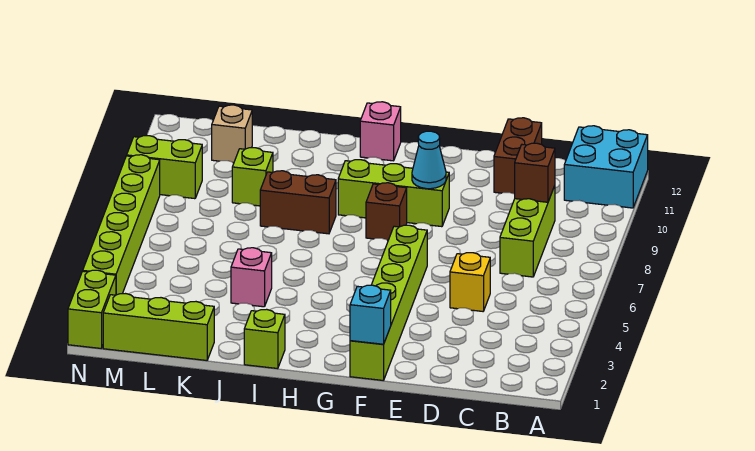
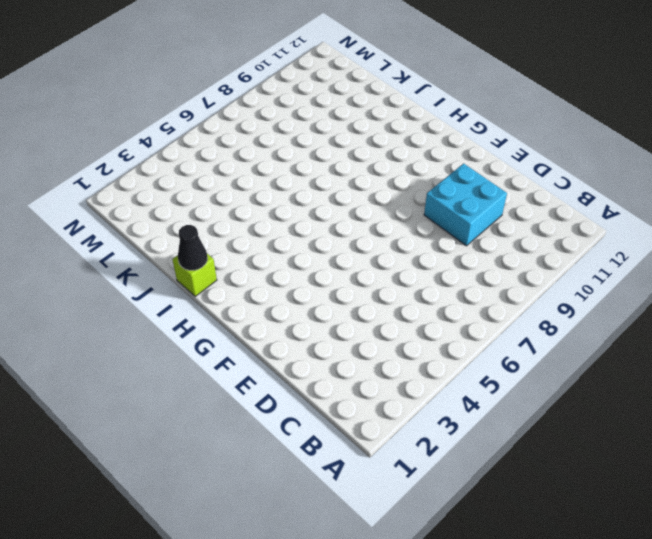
cyan 2x2 brick [424,163,507,246] -> cyan 2x2 brick moved to [564,126,648,208]
black 1x1 cone [178,225,207,270] -> none
none -> lime 1x3 brick [500,186,555,277]
none -> yellow 1x1 brick [450,253,490,311]
none -> brown 1x2 brick [494,118,542,194]

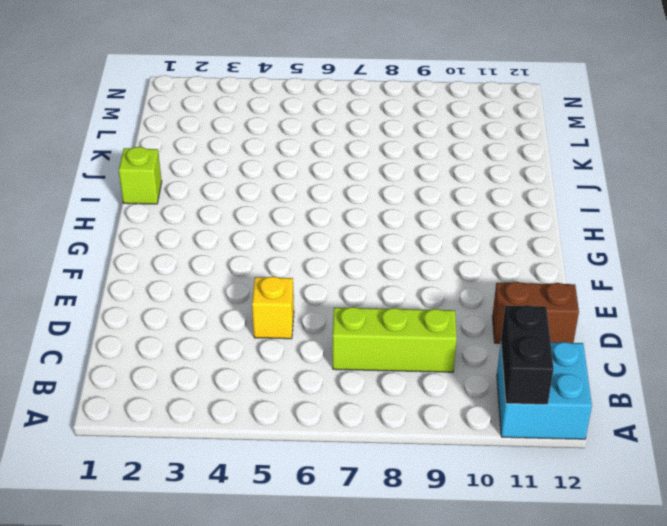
black 1x2 brick [501,305,554,404] -> none
none -> lime 1x6 brick [350,225,427,380]
none -> lime 1x3 brick [338,160,449,227]
none -> brown 1x1 brick [366,183,407,241]

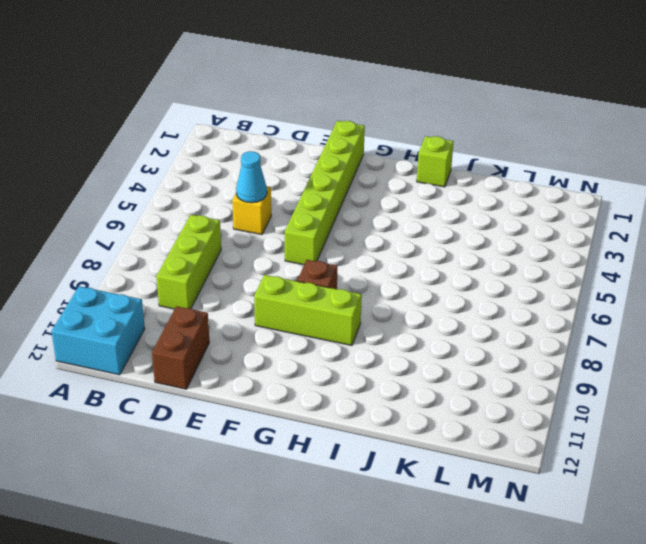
cyan 1x1 cone [236,151,267,203] -> cyan 1x1 cone moved to [412,131,446,189]
none -> pink 1x1 brick [360,102,401,161]
none -> brown 1x2 brick [260,171,336,234]
none -> pink 1x1 brick [231,248,272,307]

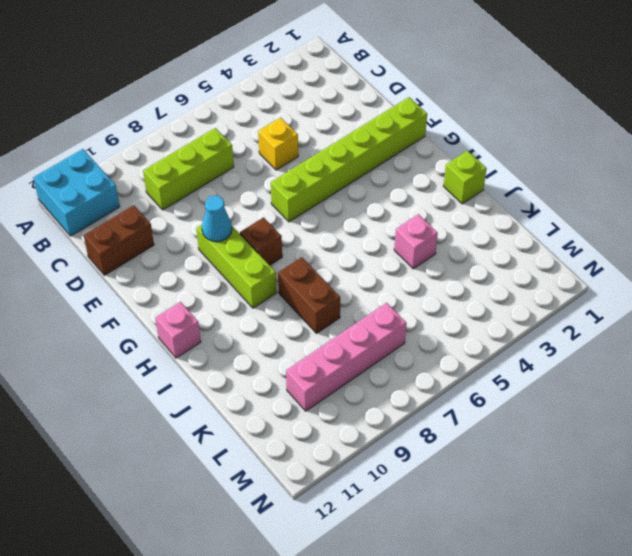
pink 1x4 brick [286,303,407,411] -> none
none -> lime 1x3 brick [103,294,214,360]
none -> lime 1x1 brick [232,148,273,206]
none -> tan 1x1 brick [212,105,252,163]

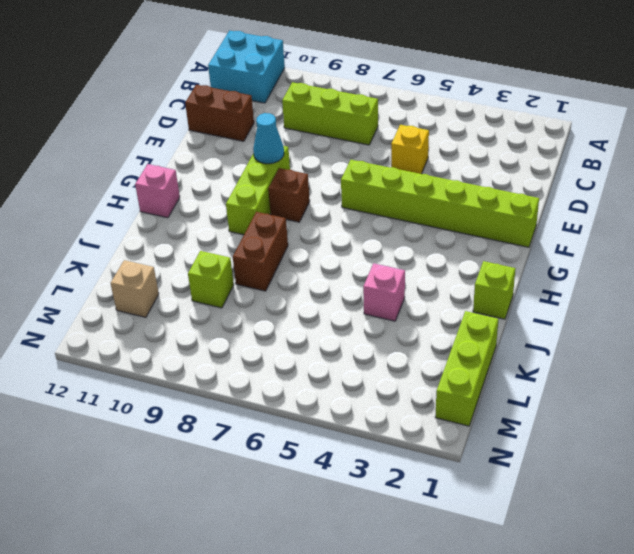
none -> lime 1x2 brick [127,136,202,199]
none -> lime 1x2 brick [68,270,116,348]
none -> lime 1x6 brick [83,155,160,295]

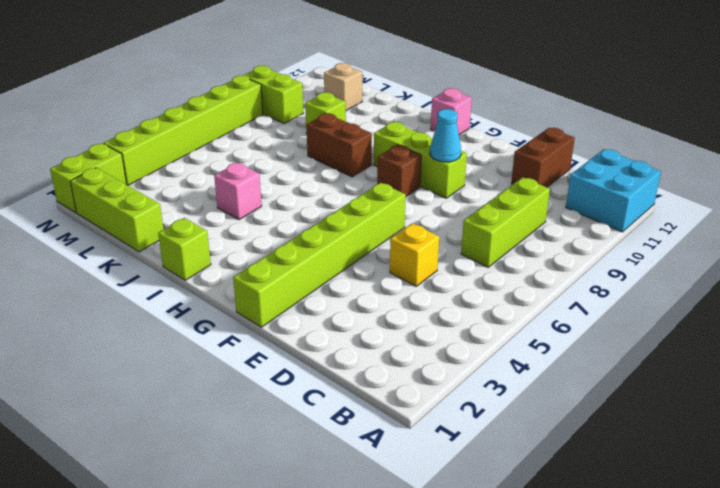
none -> brown 1x1 brick [515,143,555,202]
none -> cyan 1x1 brick [350,285,391,344]

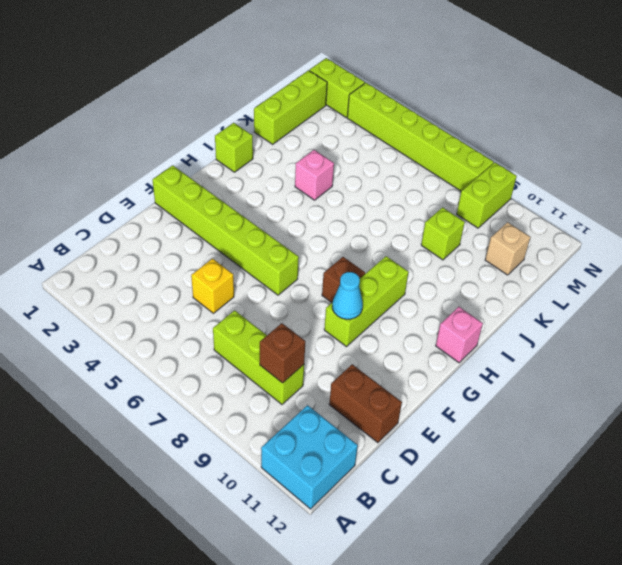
none -> brown 1x2 brick [260,171,336,234]
none -> cyan 1x1 brick [350,285,391,344]

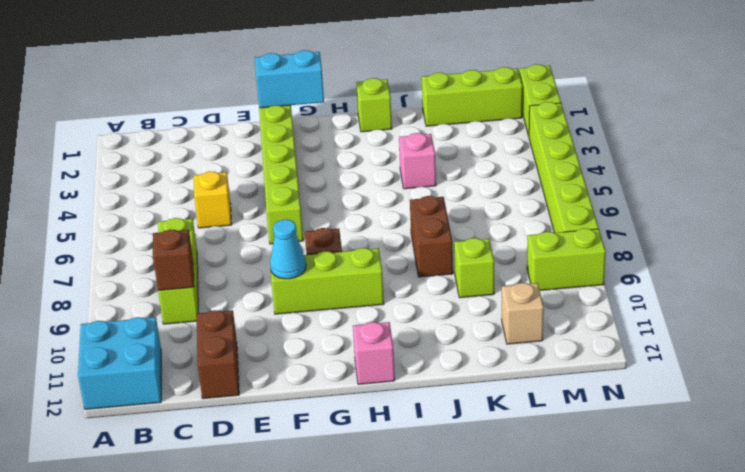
cyan 1x2 brick [255,50,324,108] -> cyan 1x1 brick [350,285,391,344]
brown 1x2 brick [410,196,453,277] -> brown 1x2 brick turned to [260,171,336,234]

